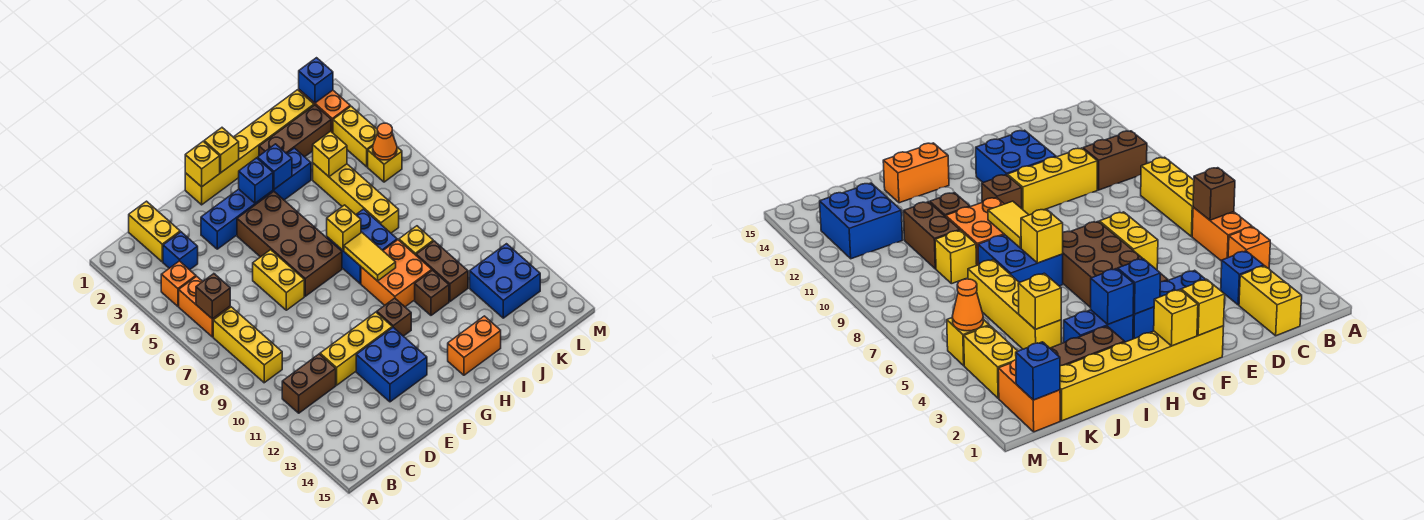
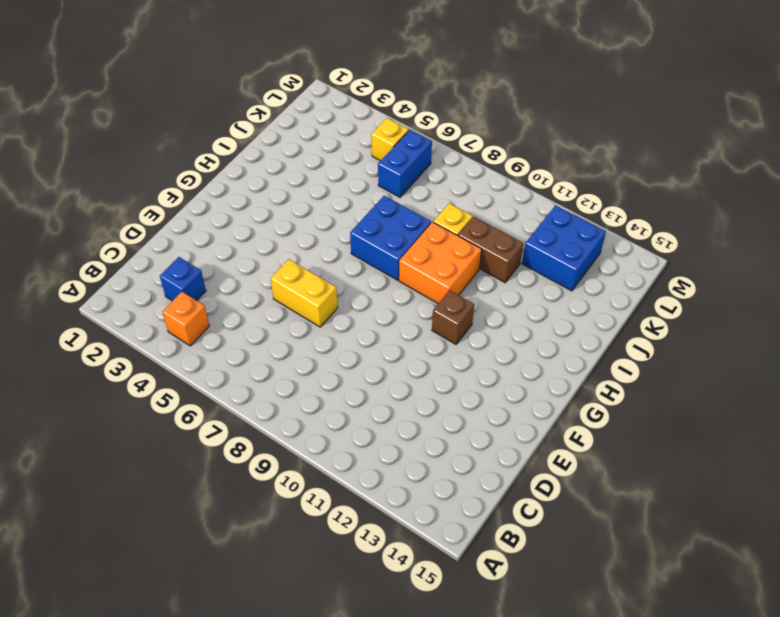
blue 1x2 brick [378,130,432,197] -> blue 1x2 brick moved to [273,148,311,200]
none -> orange 1x2 brick [179,276,230,337]
none -> yellow 1x3 brick [213,307,282,383]
none -> brown 1x2 brick [282,354,336,413]
none -> yellow 1x2 brick [129,201,180,262]

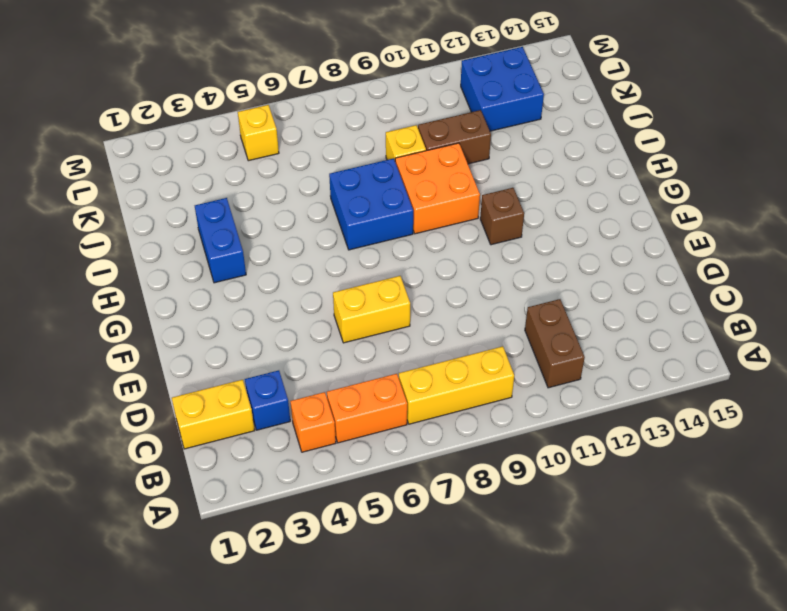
none -> yellow 1x3 brick [320,312,392,385]
none -> blue 1x3 brick [201,189,273,249]
none -> blue 2x2 brick [356,328,427,402]
none -> yellow 1x6 brick [185,90,314,205]

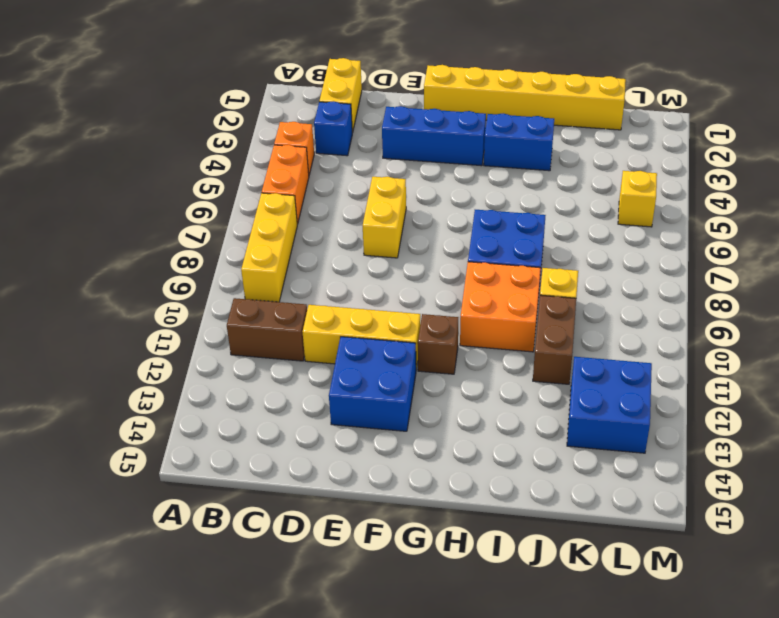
none -> brown 2x4 brick [237,191,342,296]
none -> orange 1x2 brick [448,316,501,375]
none -> brown 1x3 brick [259,105,331,157]
none -> brown 1x1 brick [415,270,449,315]

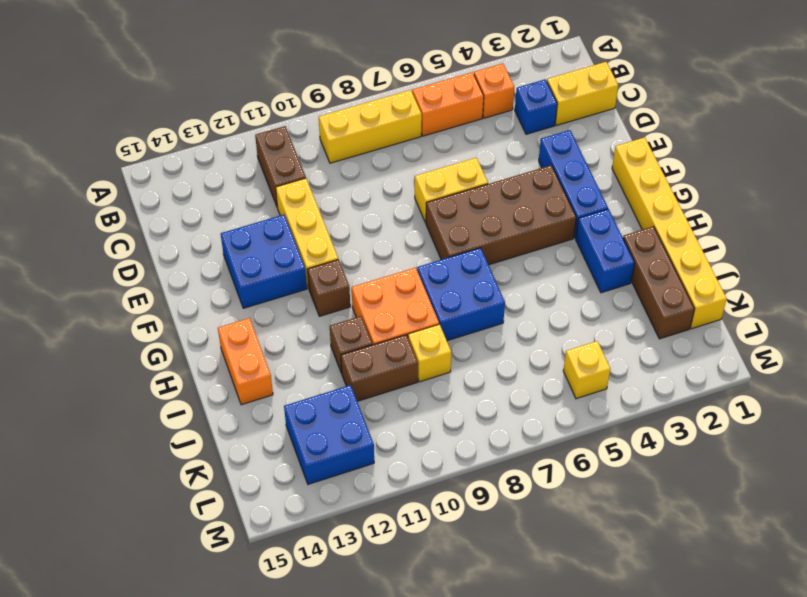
none -> yellow 1x4 brick [313,163,399,233]
none -> orange 1x2 brick [299,90,350,133]
none -> yellow 1x2 brick [333,106,377,167]
none -> brown 1x1 brick [196,274,230,319]

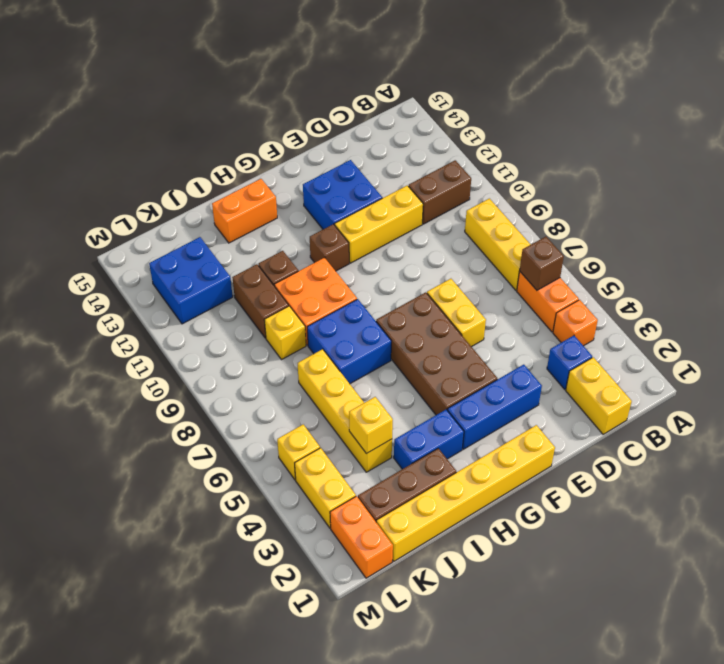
none -> yellow 1x1 brick [185,141,220,187]
none -> yellow 1x1 brick [204,128,239,173]
none -> blue 1x1 brick [239,158,273,203]
none -> blue 1x1 brick [258,144,292,189]

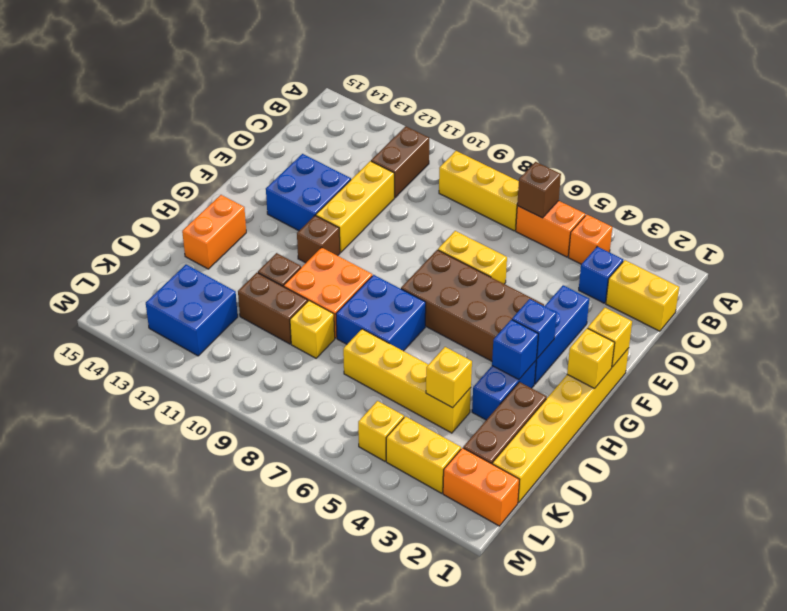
none -> yellow 1x1 brick [327,205,361,250]
none -> yellow 1x2 tile [344,233,396,281]
none -> blue 1x1 brick [299,58,333,103]
none -> orange 1x1 cone [373,123,397,160]

